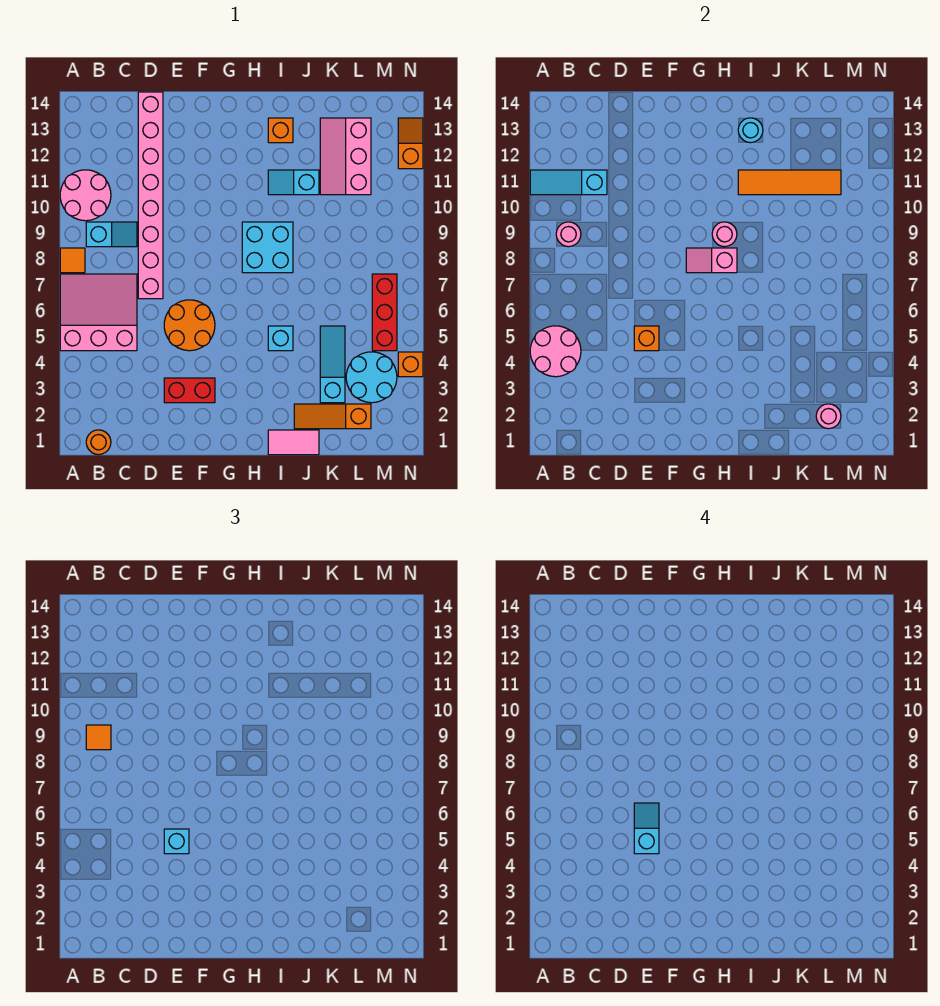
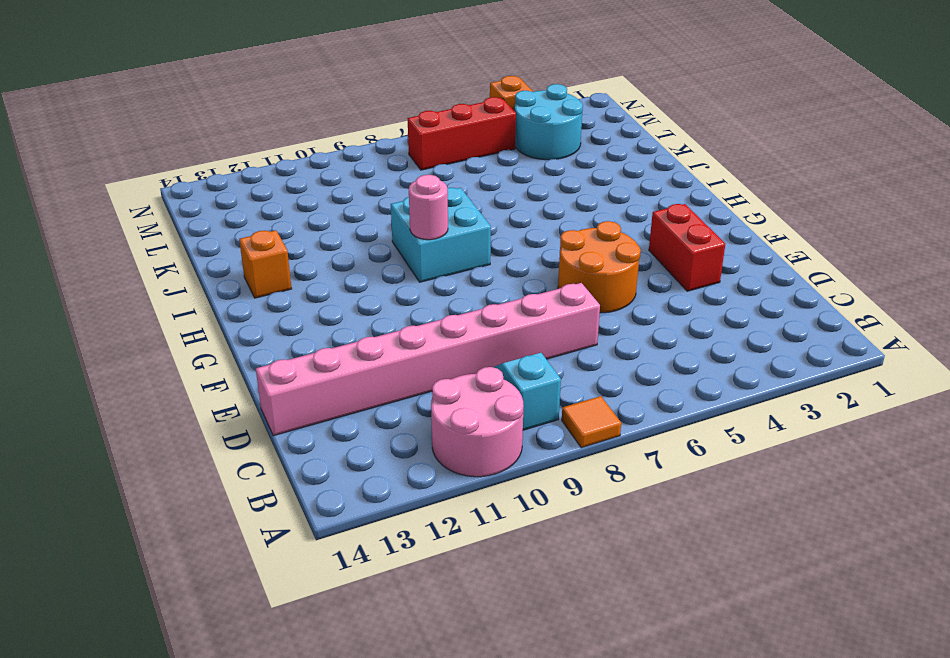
none -> pink 3x3 slope [60,274,137,351]
none -> orange 1x1 round brick [86,430,111,455]
none -> pink 1x2 tile [268,430,319,455]
none -> cyan 1x1 brick [268,326,293,351]

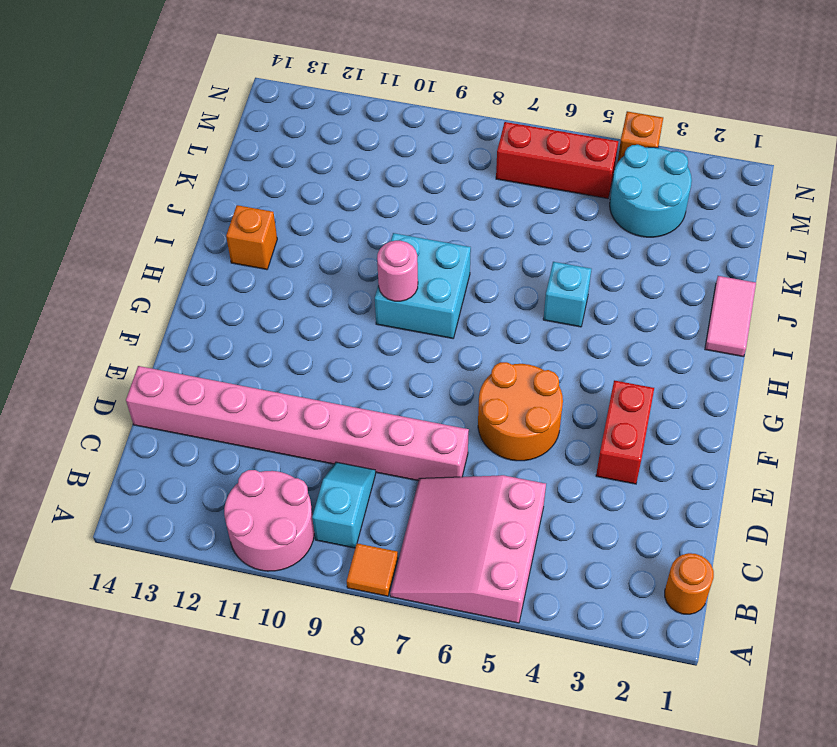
none -> cyan 1x2 slope [268,170,319,195]
none -> orange 1x3 slope [294,404,371,429]
none -> cyan 1x3 slope [320,326,345,403]
none -> pink 2x3 slope [320,118,371,195]

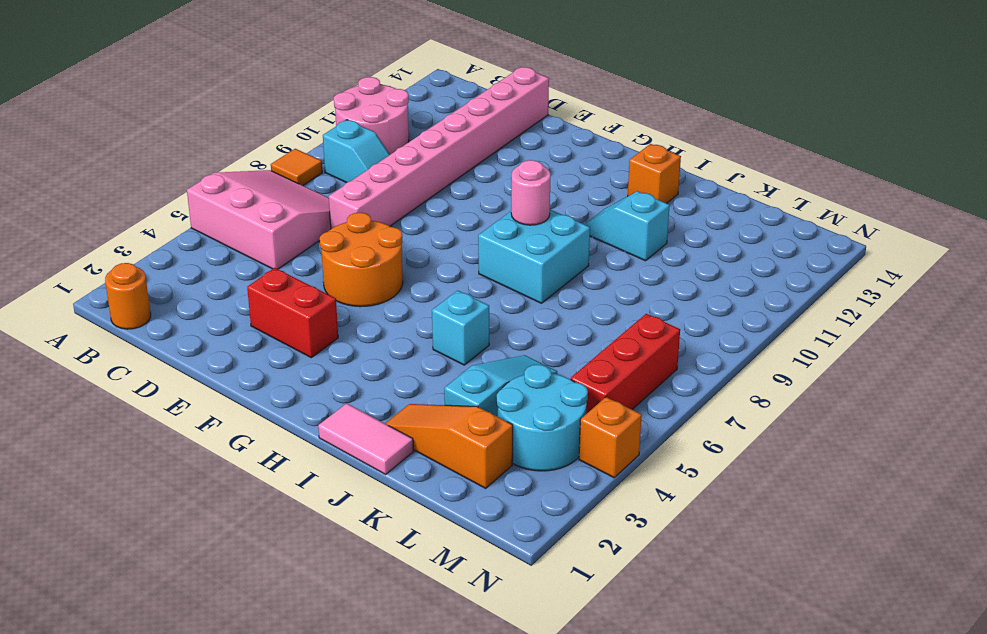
none -> pink 2x3 slope [320,118,371,195]
none -> orange 1x2 slope [398,118,423,169]
none -> pink 2x2 round brick [530,326,581,377]
none -> cyan 1x3 slope [530,170,607,195]

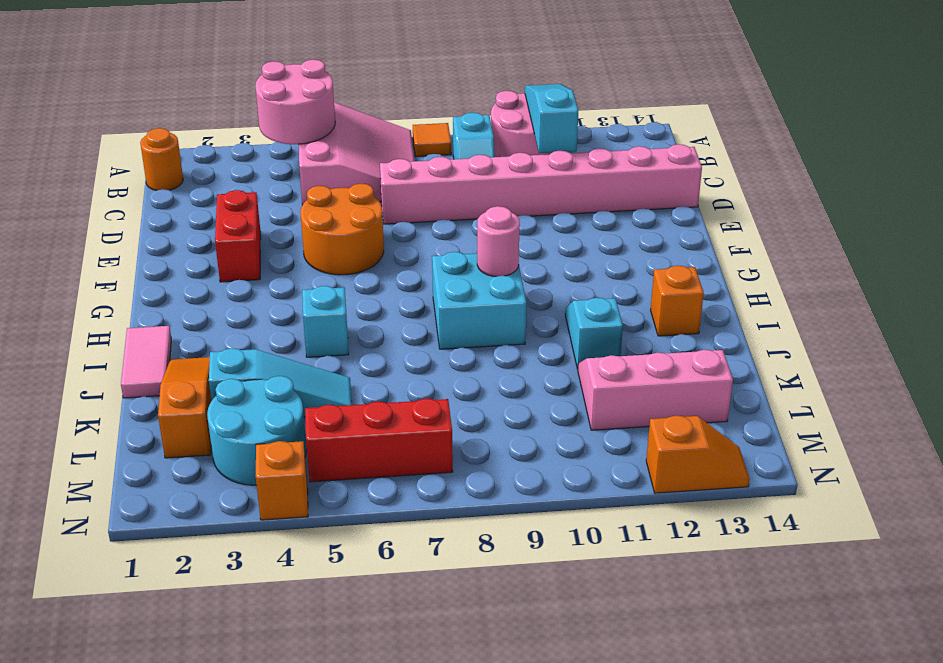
none -> pink 1x1 round brick [556,222,581,247]
none -> orange 1x1 brick [634,326,659,351]
none -> pink 1x2 slope [686,248,737,273]
none -> orange 1x4 tile [738,170,841,195]

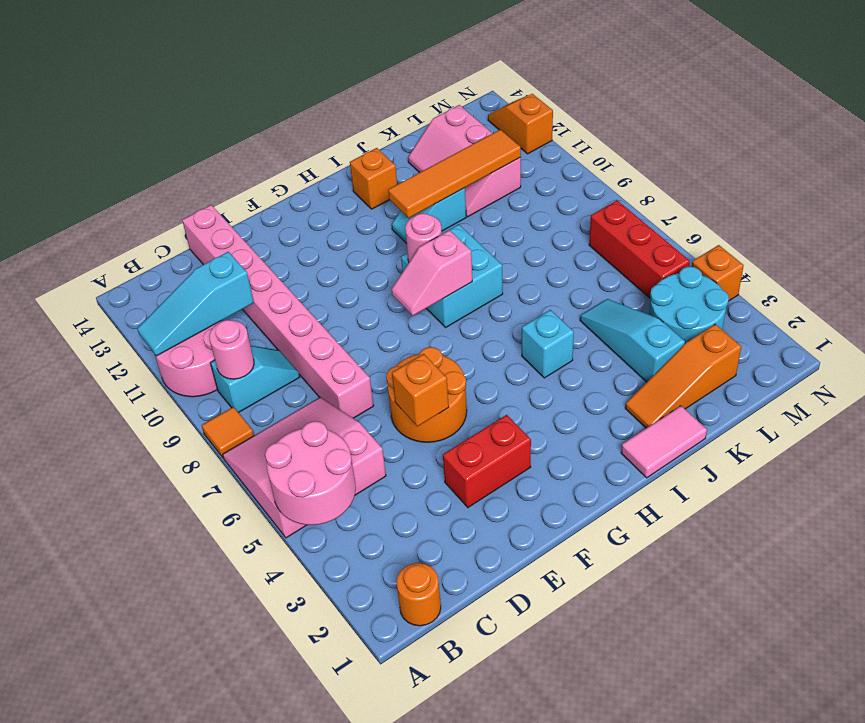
none -> cyan 1x1 round brick [738,118,763,143]
none -> pink 1x1 round brick [816,404,841,429]
none -> orange 1x1 tile [86,725,111,750]
none -> cyan 1x1 brick [164,829,189,854]

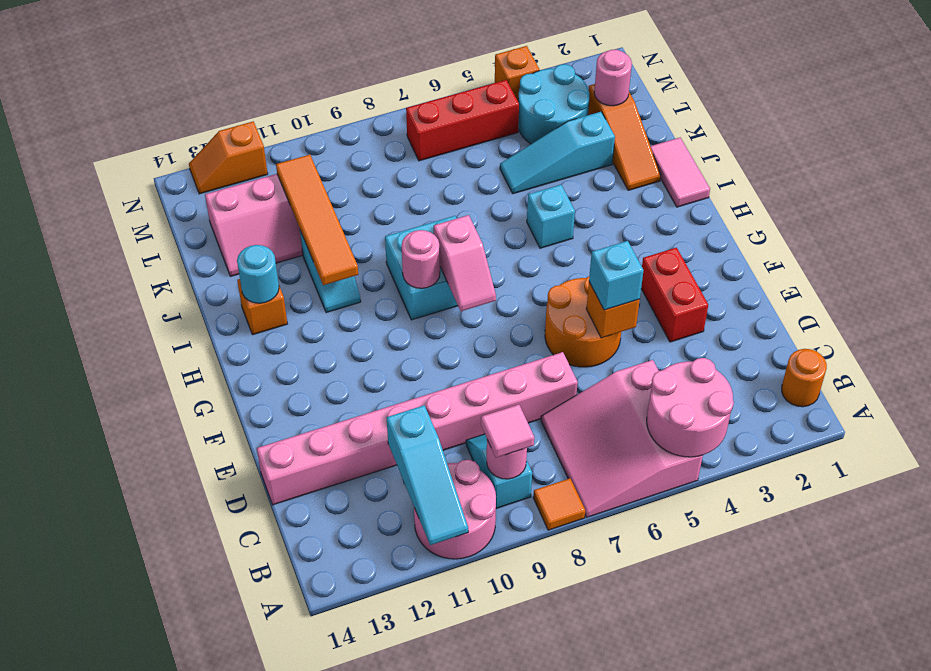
pink 1x1 tile [481,405,534,458] -> orange 1x1 tile [86,725,111,750]
none -> cyan 1x2 slope [634,803,659,854]

